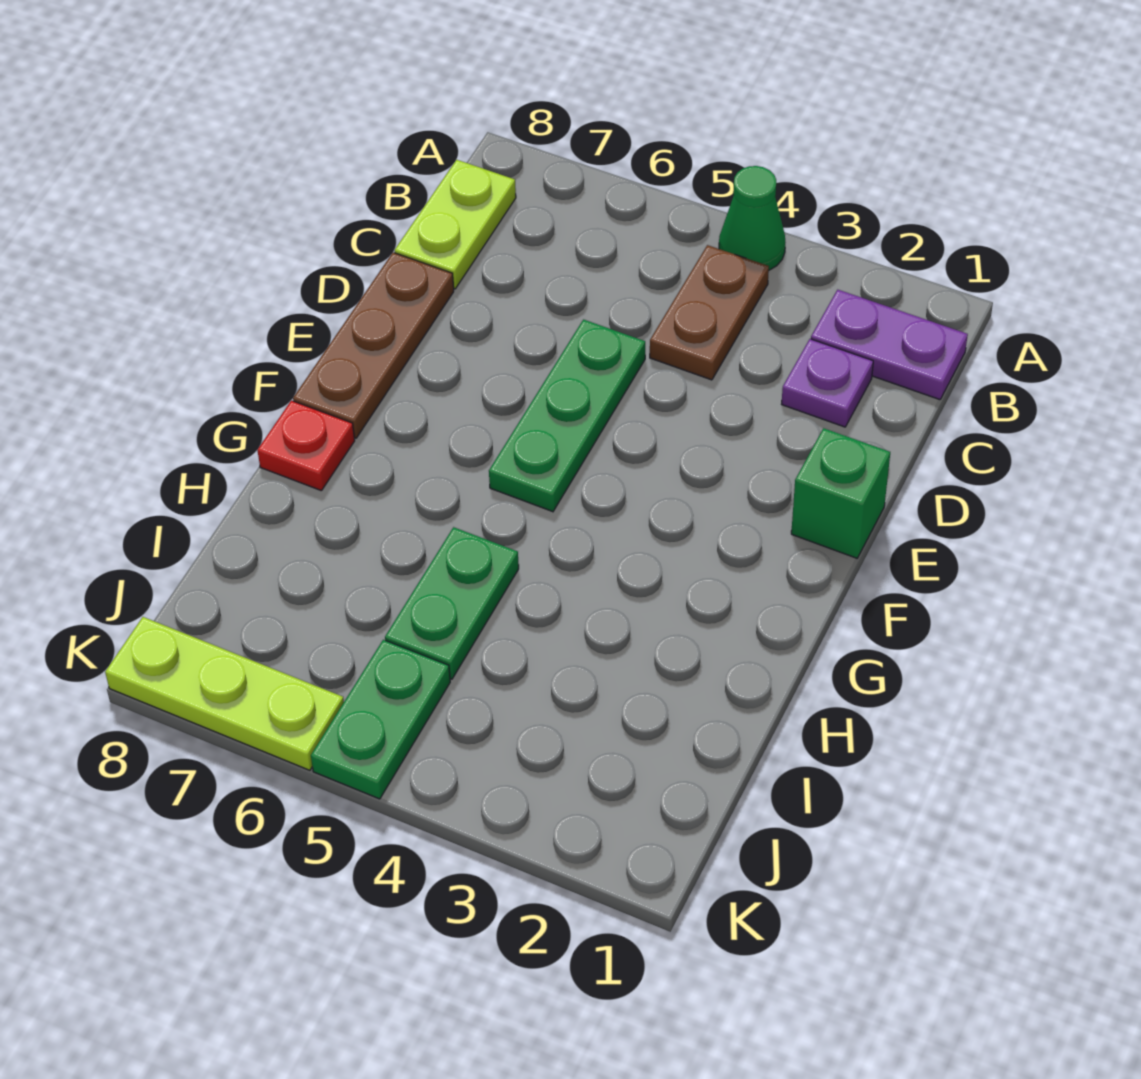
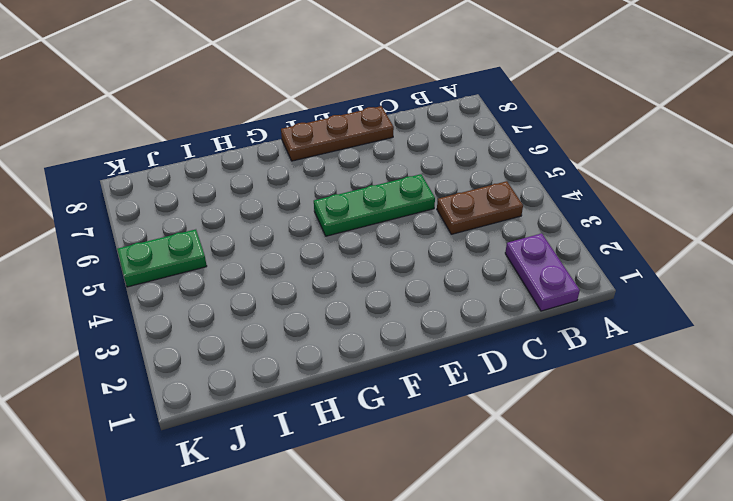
none -> green 1x1 cone [719,166,786,270]
none -> lime 1x2 plate [395,160,516,289]
none -> purple 1x1 plate [782,339,873,427]

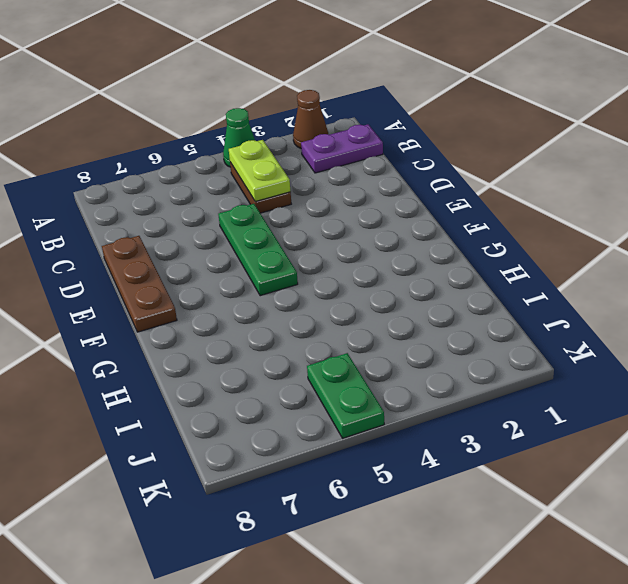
brown 1x1 cone [293,90,328,148] -> none
lime 1x2 plate [229,140,291,201] -> lime 1x2 plate moved to [395,160,516,289]
none -> purple 1x1 plate [782,339,873,427]
none -> green 1x1 brick [791,428,890,558]
none -> red 1x1 plate [257,401,355,491]

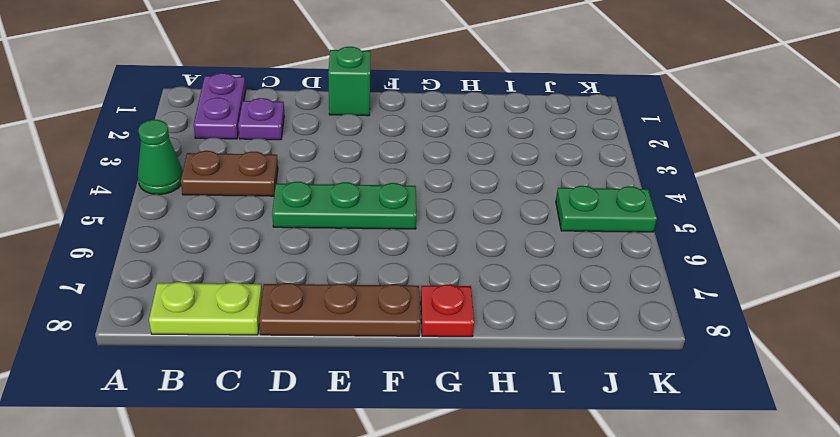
none -> green 1x2 plate [385,527,519,679]
none -> lime 1x3 plate [105,617,344,770]

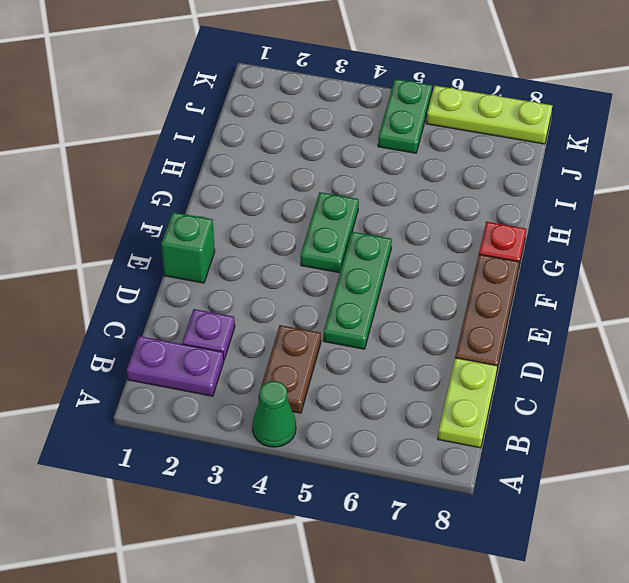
green 1x2 plate [300,192,359,273] -> green 1x2 plate moved to [385,527,519,679]

